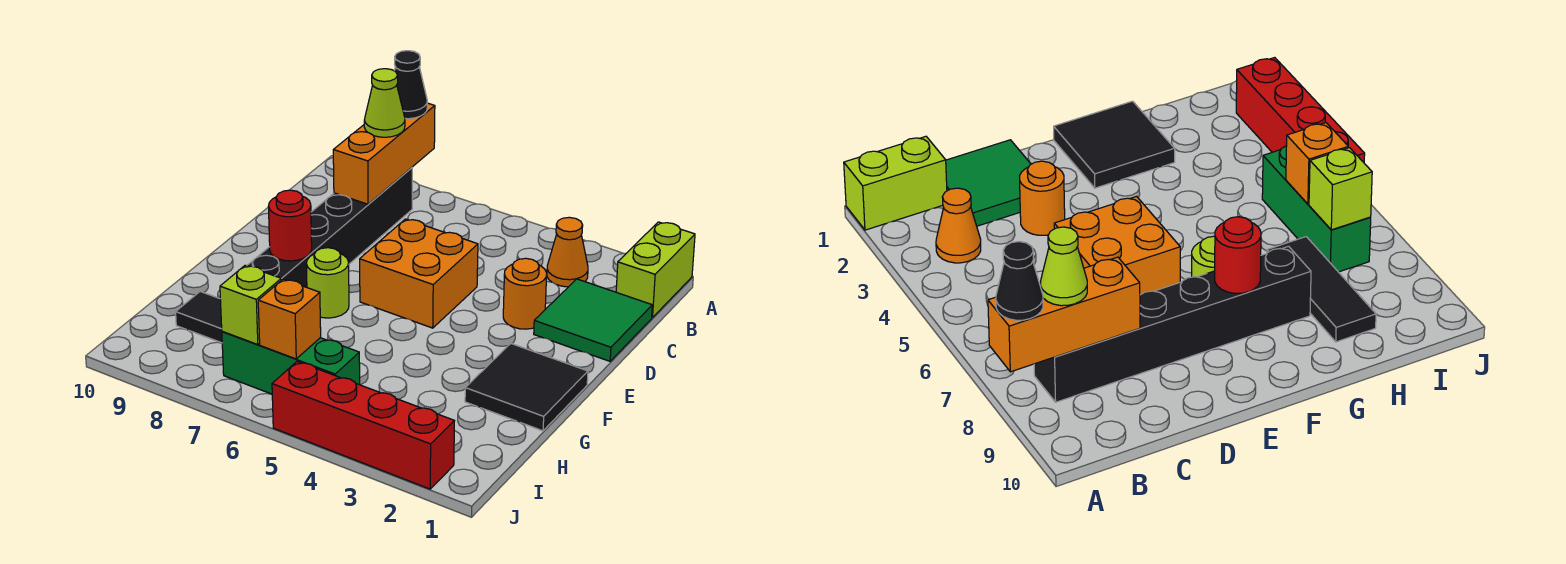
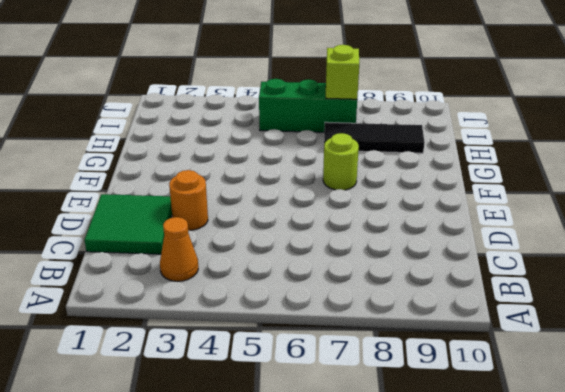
none -> lime 1x2 brick [616,222,695,318]
none -> black 1x6 brick [247,168,412,287]
none -> orange 2x2 brick [360,219,478,328]

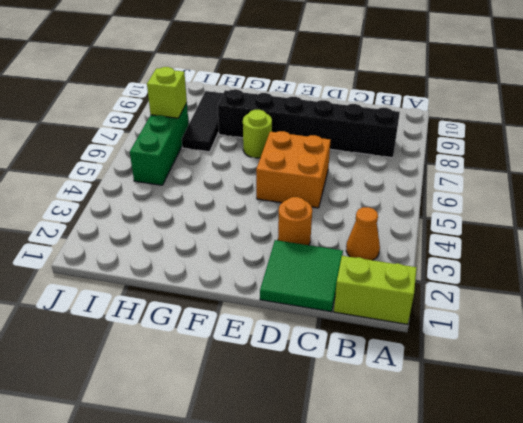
none -> black 2x2 tile [465,344,588,431]
none -> red 1x4 brick [272,362,454,489]
none -> orange 1x3 brick [333,103,435,204]

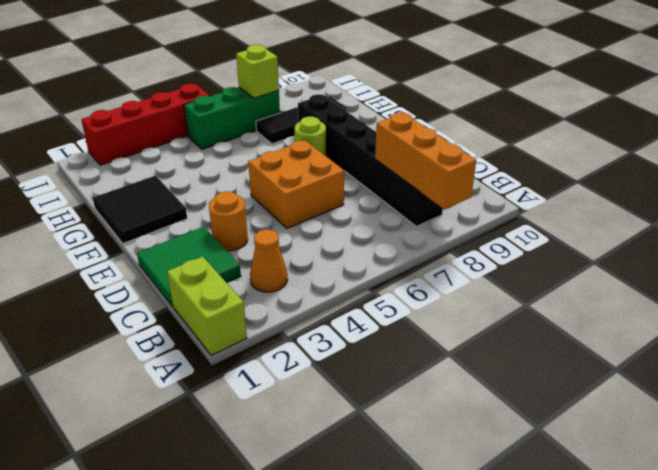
none -> red 1x1 round brick [268,190,312,261]
none -> orange 1x1 brick [258,279,321,359]
none -> black 1x1 cone [395,51,427,119]

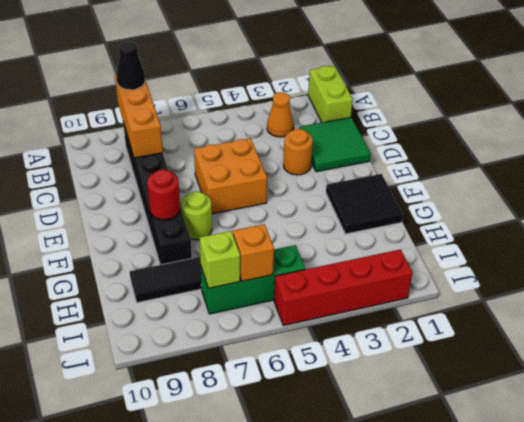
none -> lime 1x1 cone [364,69,405,137]

